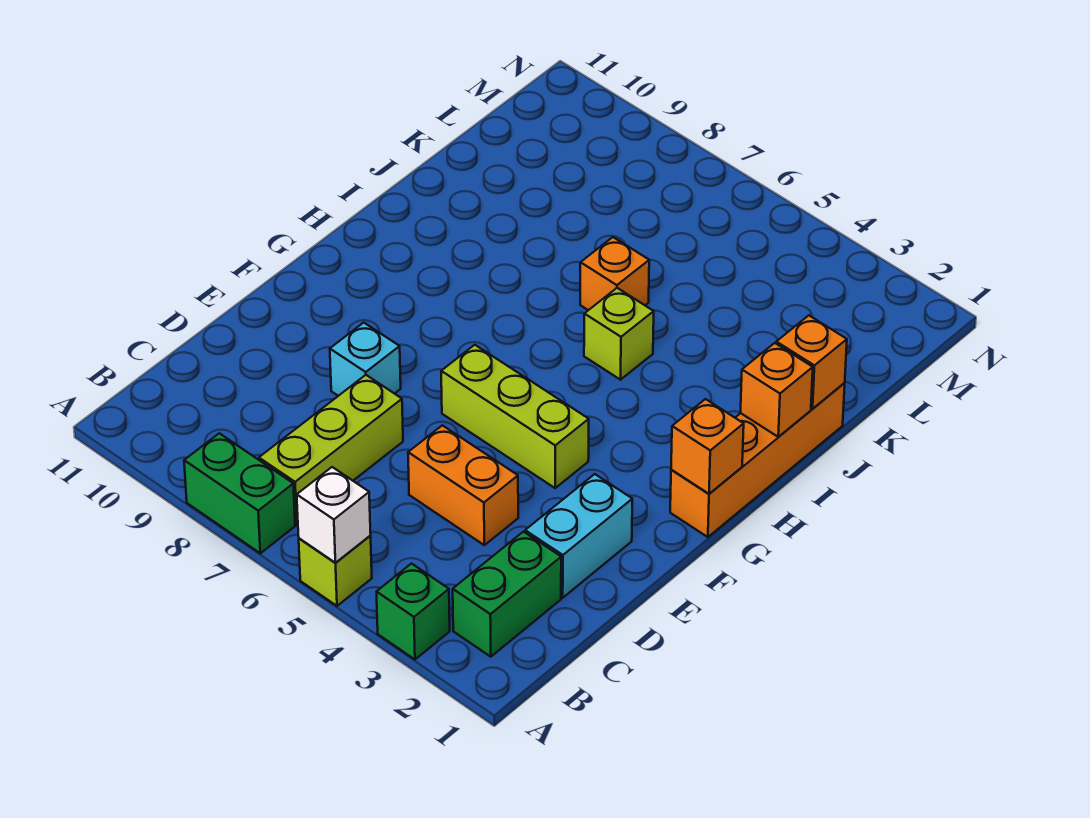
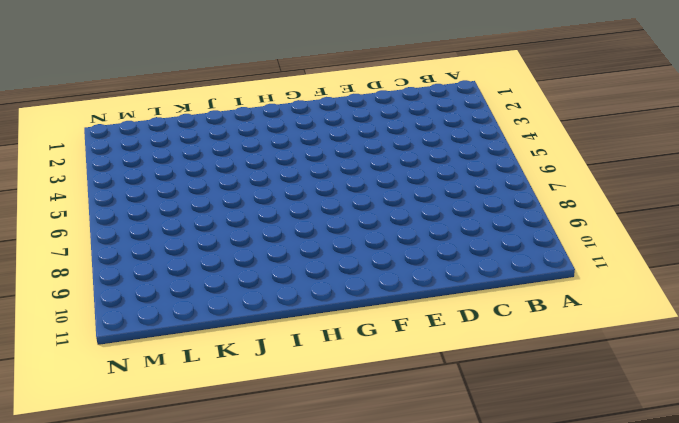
none -> green 1x1 brick [377,564,450,659]
none -> lime 1x1 brick [299,536,372,606]
none -> green 1x2 brick [184,433,295,553]

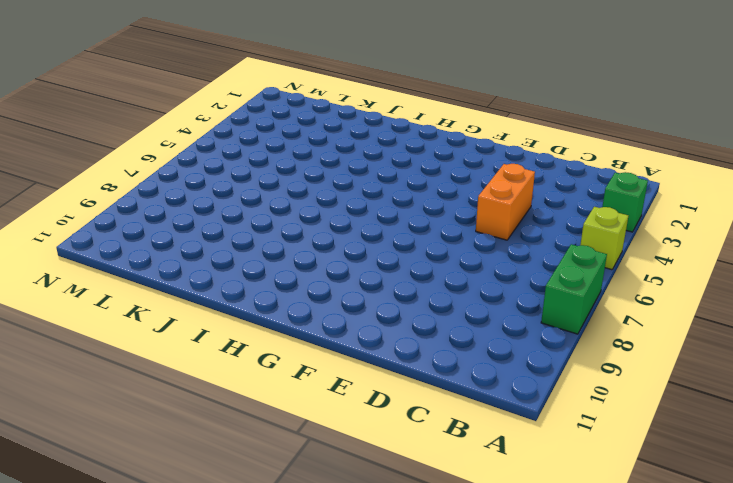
none -> green 1x2 brick [453,532,561,657]
none -> lime 1x3 brick [259,375,403,525]
none -> cyan 1x2 brick [525,474,632,598]

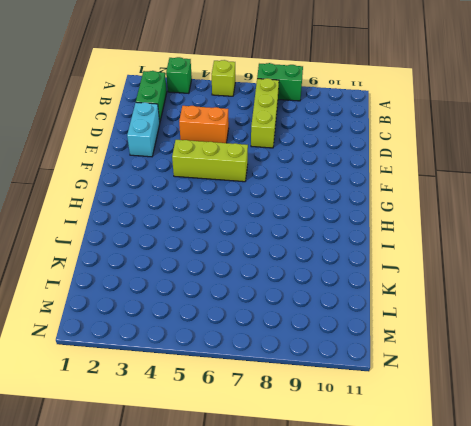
none -> cyan 1x1 brick [330,323,401,396]
none -> orange 1x4 brick [670,383,845,537]
none -> lime 1x1 brick [584,288,654,380]

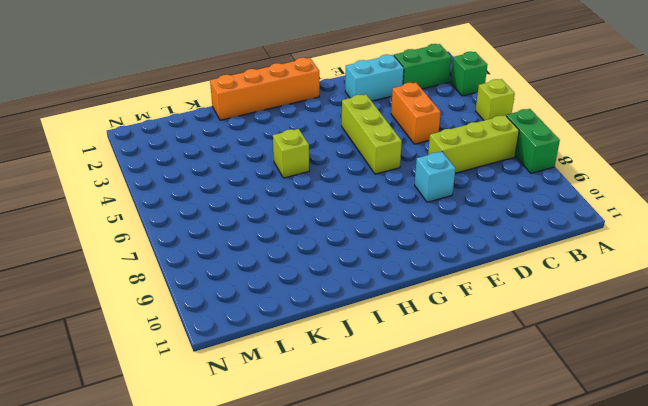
none -> orange 1x1 brick [580,237,649,310]
none -> white 1x1 brick [297,467,371,563]
none -> orange 1x1 brick [671,399,744,494]

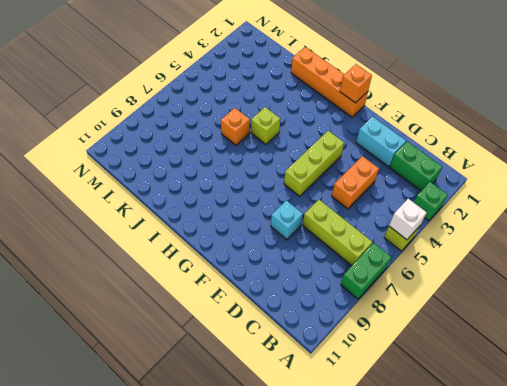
none -> orange 1x1 brick [740,343,813,437]
none -> orange 1x1 brick [776,315,847,409]

